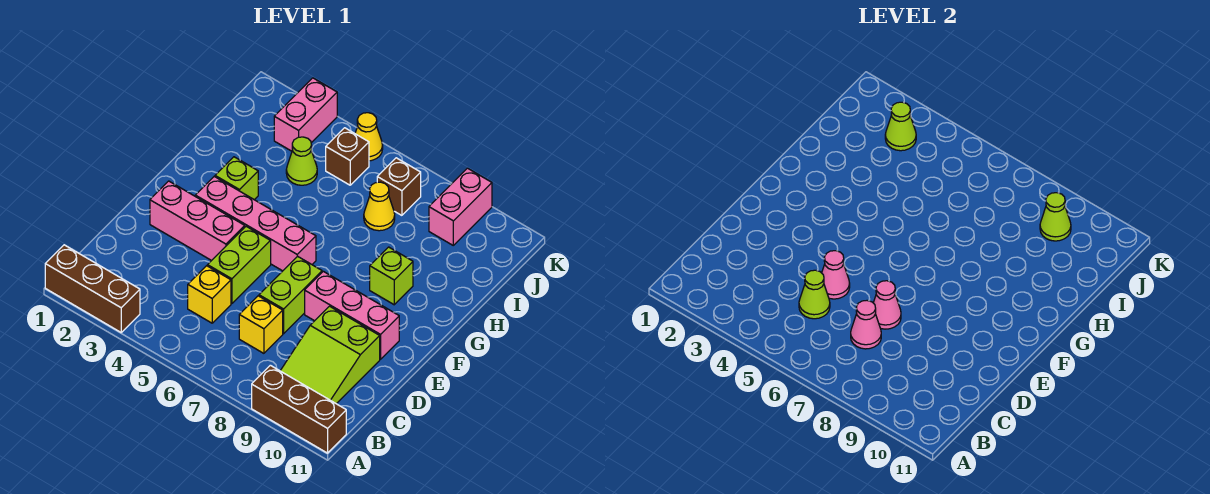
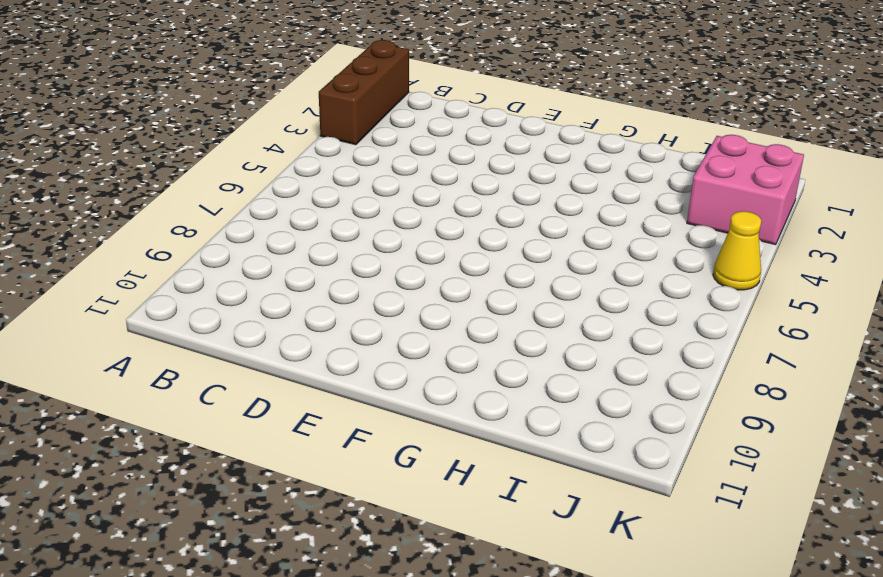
pink 2x2 brick [687,135,804,245] -> pink 1x2 brick [274,78,337,151]
none -> brown 1x3 brick [252,365,346,453]
none -> lime 2x3 slope [280,306,380,404]
none -> yellow 1x1 brick [188,266,231,323]

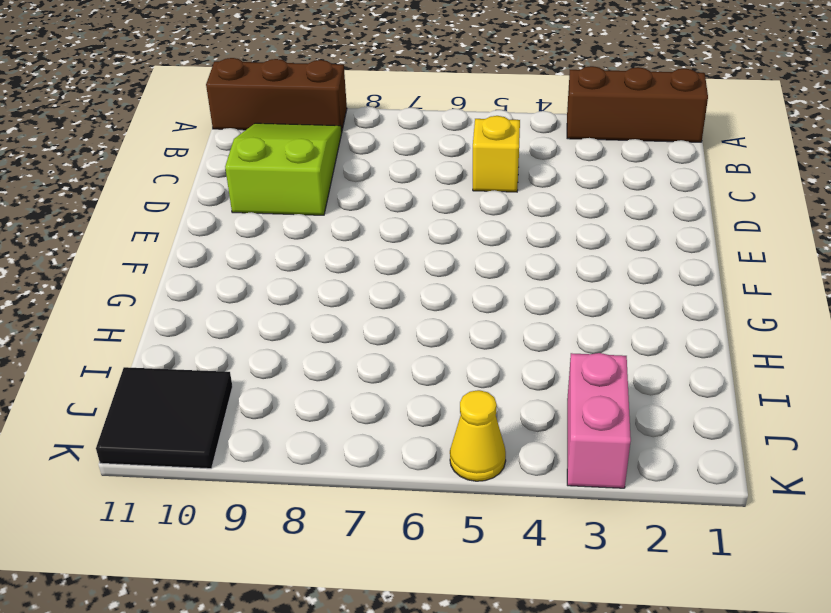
black 2x2 tile [96,367,233,469] -> none
none -> yellow 1x1 brick [239,296,283,353]
none -> lime 1x2 brick [207,226,271,303]
none -> lime 1x2 brick [259,256,322,334]

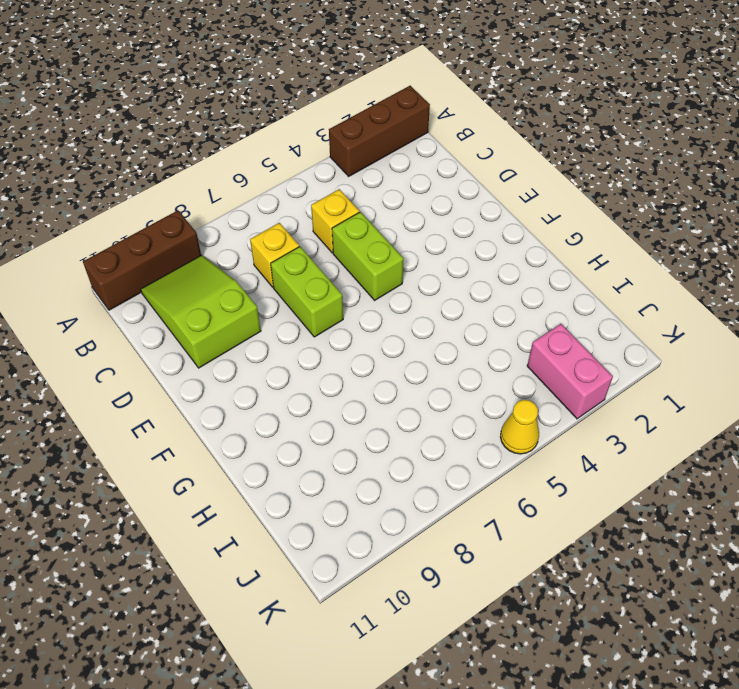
none -> pink 1x3 brick [150,181,245,261]
none -> pink 1x3 brick [305,271,399,359]
none -> pink 1x4 brick [195,177,316,271]

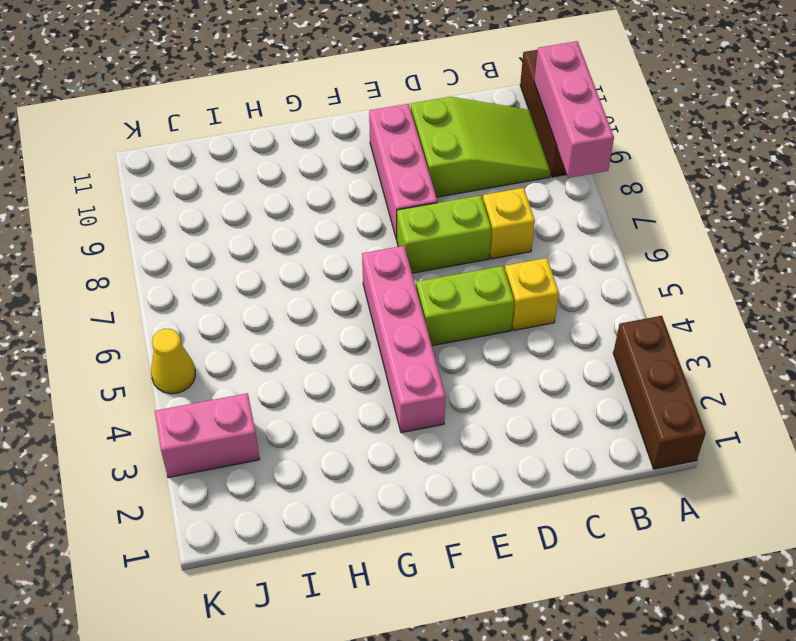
pink 1x3 brick [534,41,614,178] -> pink 1x3 brick moved to [150,181,245,261]
none -> lime 1x1 brick [215,157,258,200]
none -> lime 1x1 brick [370,247,413,305]
none -> lime 1x1 cone [286,137,317,185]

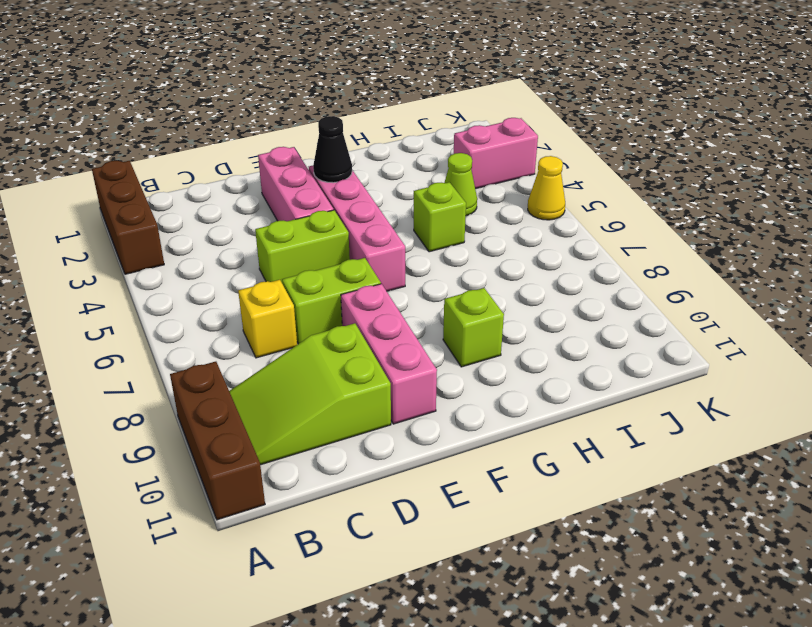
black 1x1 cone [313,116,352,183] -> none
lime 1x1 brick [414,182,466,252] -> lime 1x1 brick moved to [215,157,258,200]
none -> yellow 1x1 brick [188,266,231,323]
none -> yellow 1x1 cone [364,182,395,231]
none -> brown 1x1 brick [326,128,369,185]

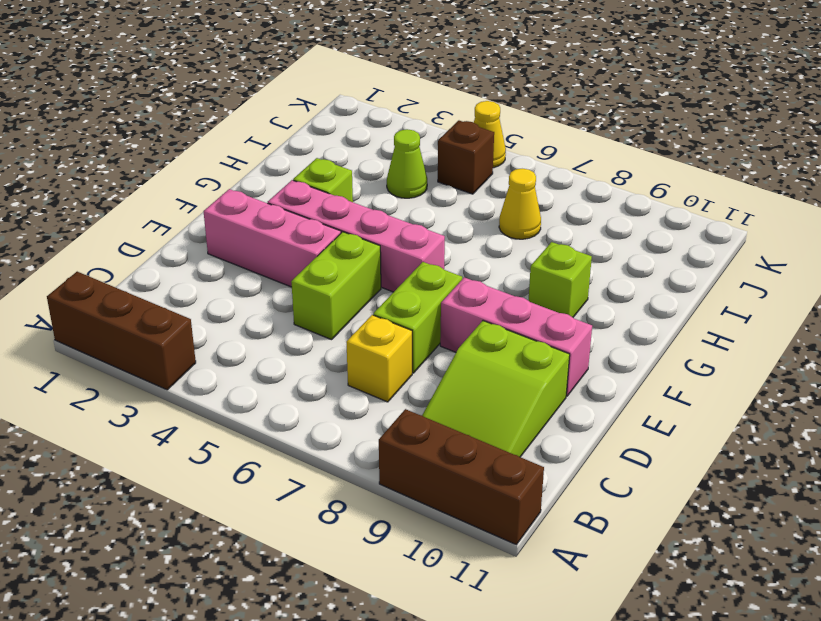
none -> yellow 1x1 brick [188,266,231,323]
none -> pink 1x2 brick [274,78,337,151]
none -> brown 1x1 brick [377,158,421,215]

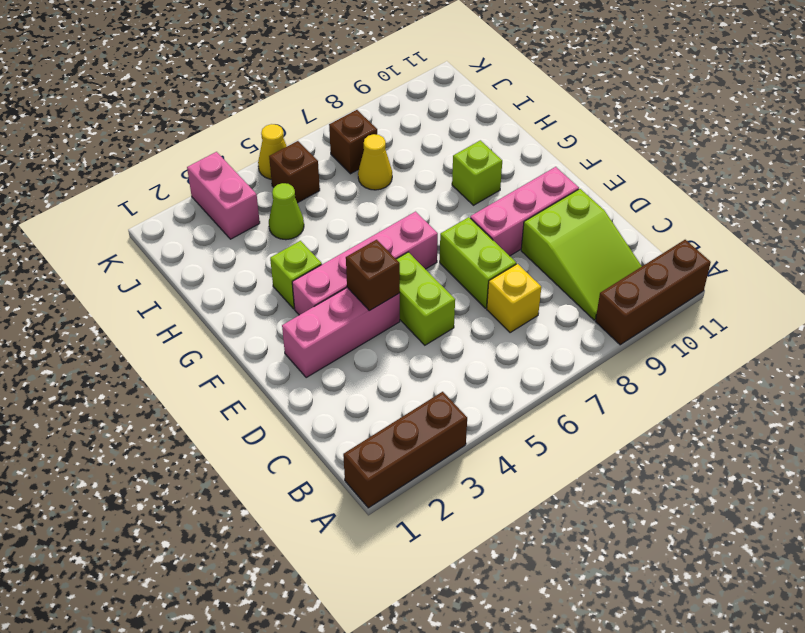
brown 1x1 brick [346,240,400,311] -> none
none -> yellow 1x1 brick [188,266,231,323]
none -> pink 1x2 brick [429,168,492,245]
none -> lime 1x1 cone [799,270,830,319]

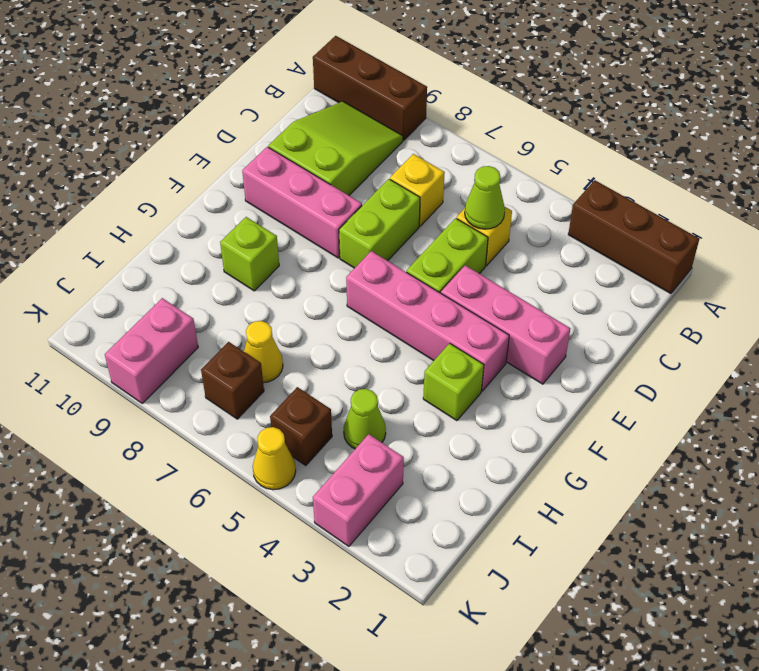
none -> pink 1x1 cone [851,301,881,349]
none -> pink 1x1 cone [822,251,850,299]
none -> pink 1x1 cone [873,281,901,329]

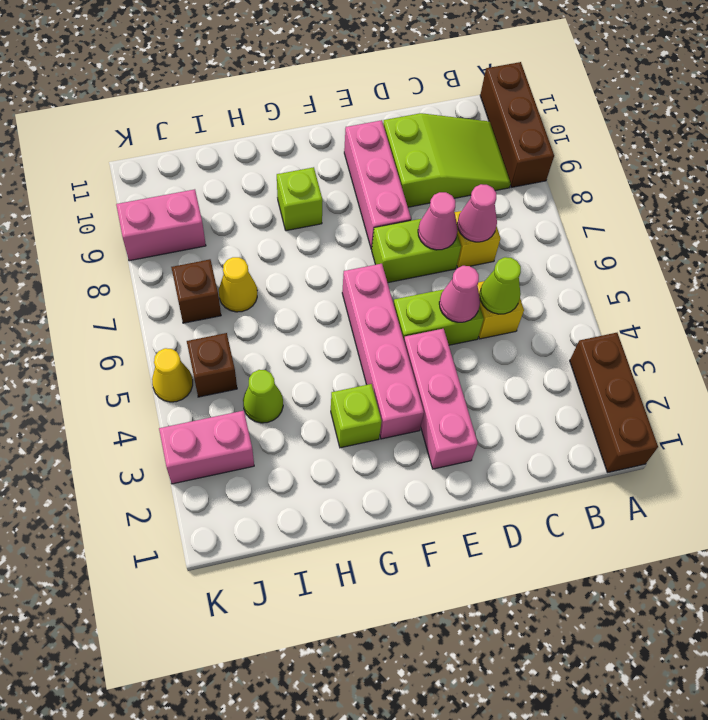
none -> lime 1x1 cone [885,102,916,151]
none -> lime 1x1 cone [1040,193,1071,241]

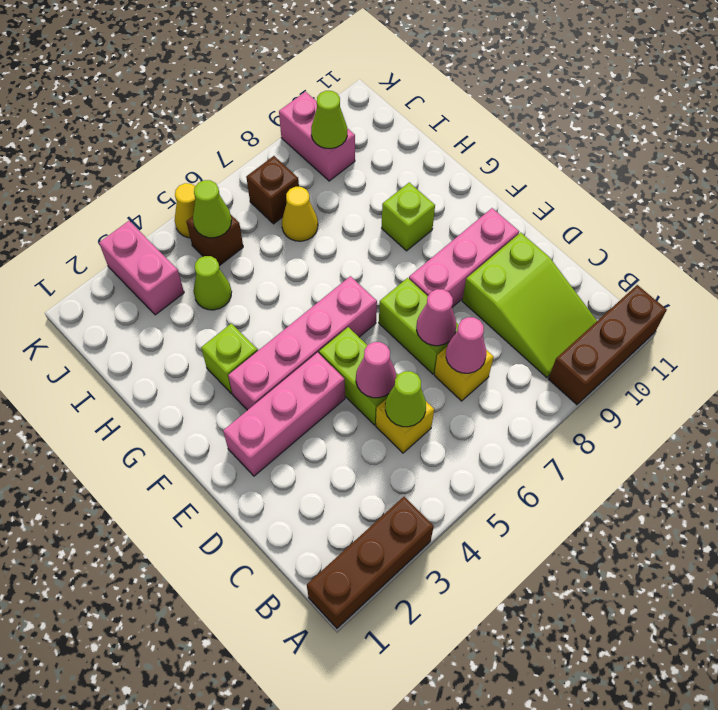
lime 1x1 cone [193,180,231,238] -> lime 1x1 cone moved to [885,102,916,151]

